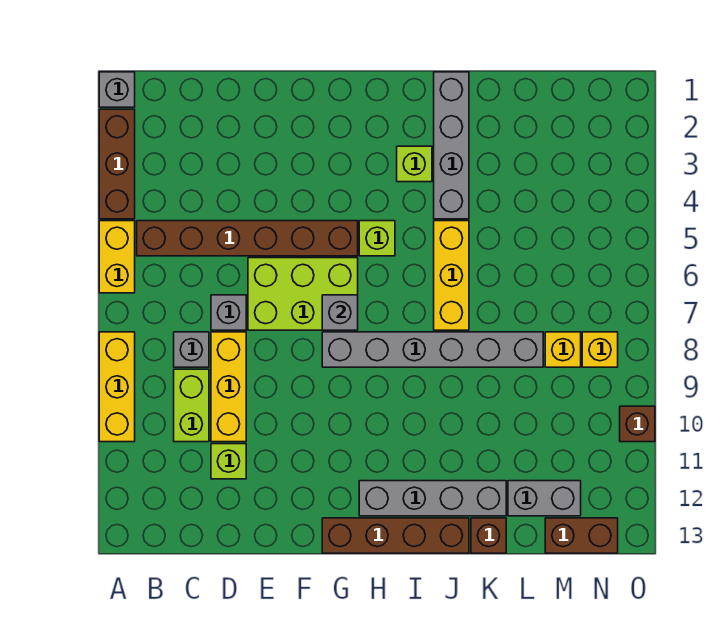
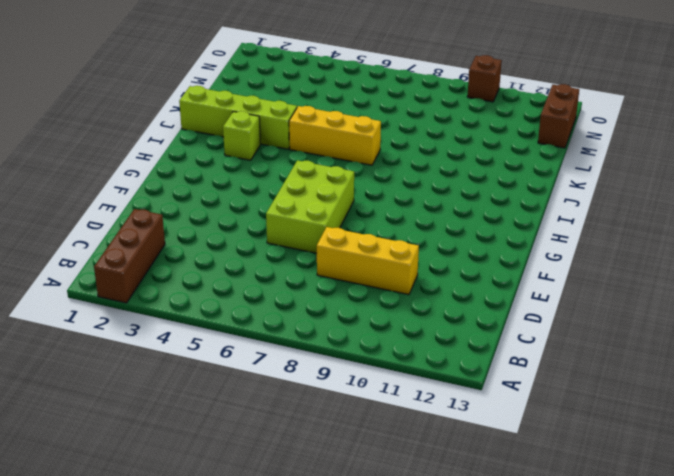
brown 1x3 brick [94,209,165,303] -> brown 1x3 brick turned to [99,109,135,219]
lime 1x4 brick [179,86,297,149] -> grey 1x4 brick [434,72,469,219]
none -> grey 1x1 brick [99,72,135,107]
none -> yellow 1x2 brick [99,221,135,293]
none -> yellow 1x3 brick [99,332,135,442]

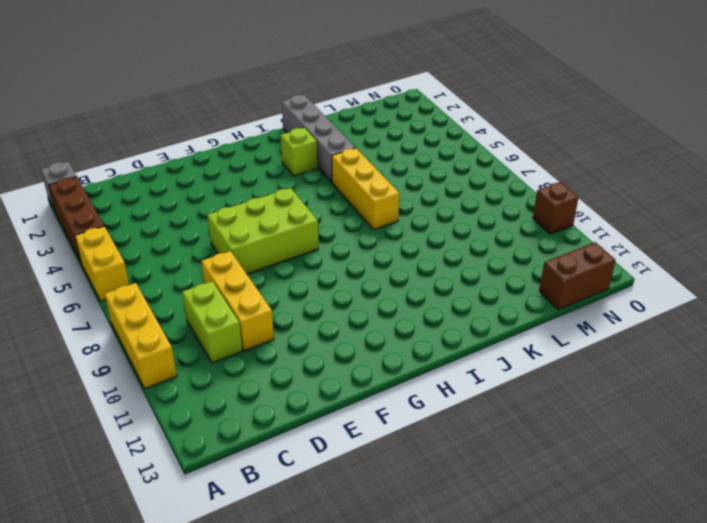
none -> brown 1x6 brick [137,221,358,256]
none -> grey 1x1 brick [174,332,209,367]
none -> grey 1x1 brick [211,295,246,330]

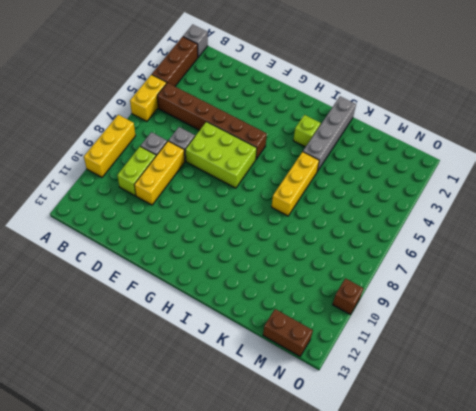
none -> lime 1x1 brick [211,444,246,479]
none -> grey 1x6 brick [322,332,543,367]
none -> brown 1x4 brick [322,518,469,553]

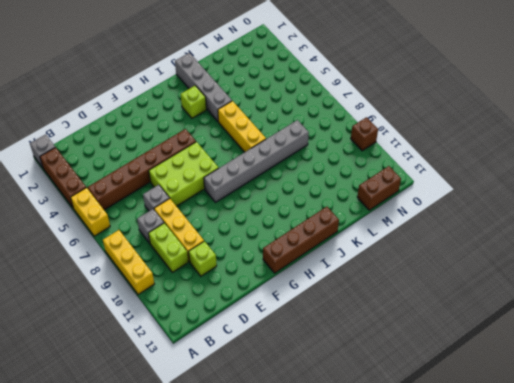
none -> lime 1x1 brick [359,221,395,256]
none -> grey 1x4 brick [359,481,506,516]
none -> brown 1x1 brick [471,518,506,553]

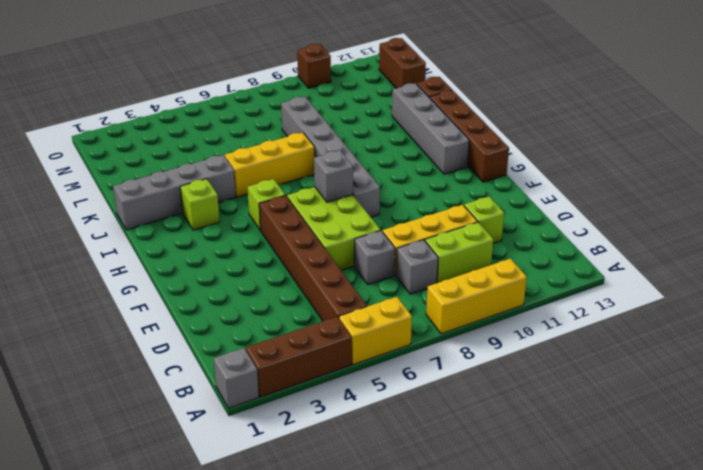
none -> grey 1x2 brick [508,481,581,516]
none -> yellow 1x1 brick [545,332,581,367]
none -> yellow 1x1 brick [582,332,618,367]

